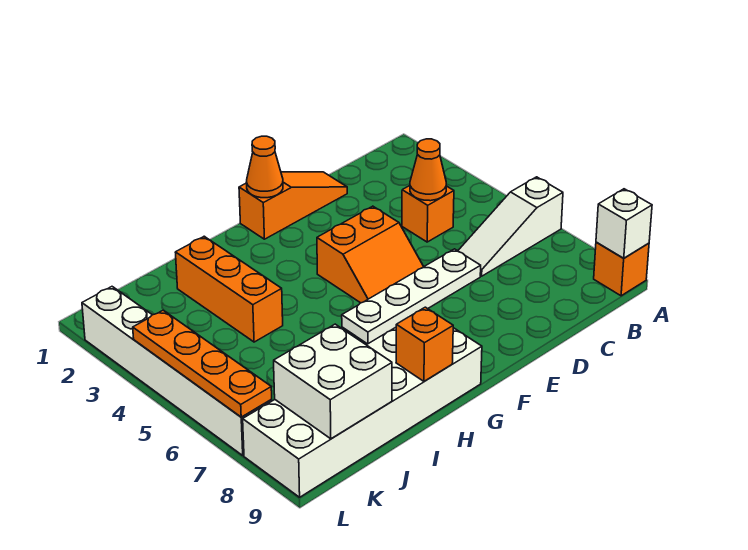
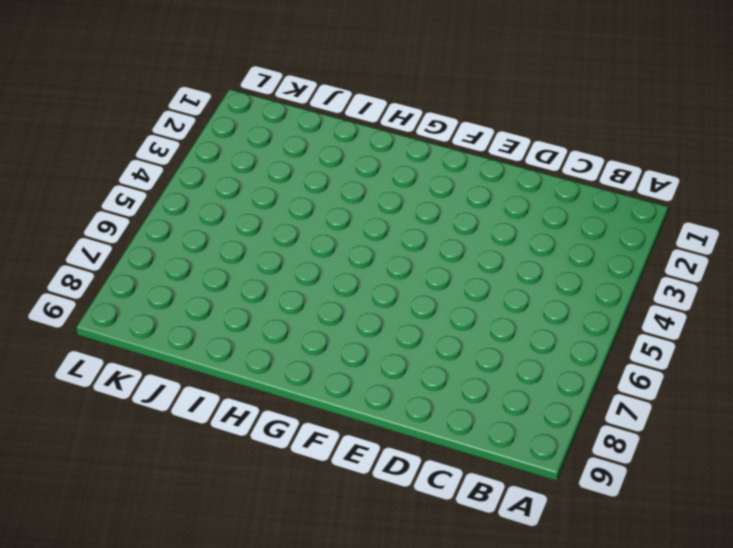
none -> white 1x3 slope [458,177,563,276]
none -> orange 1x1 brick [594,242,649,296]
none -> orange 1x1 brick [402,186,454,242]

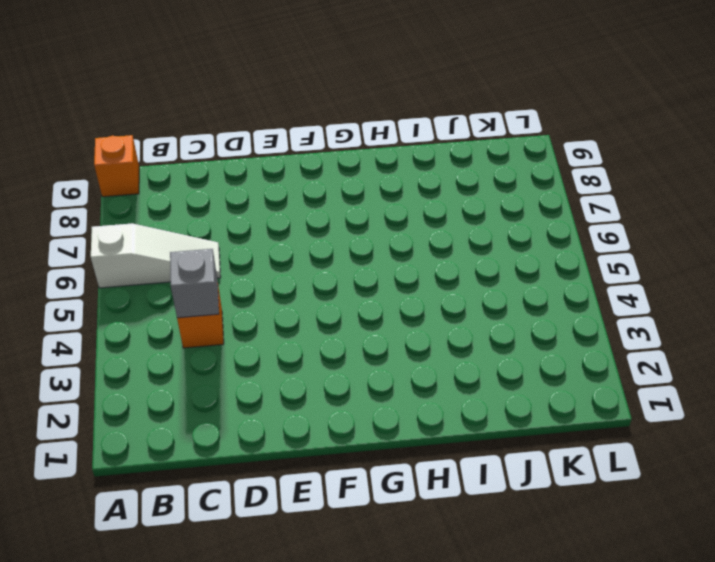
grey 1x1 brick [170,249,219,318] -> orange 1x1 cone [410,139,446,201]
none -> orange 1x3 slope [239,172,347,239]
none -> white 1x4 plate [342,249,481,344]
none -> orange 2x2 slope [317,206,424,303]

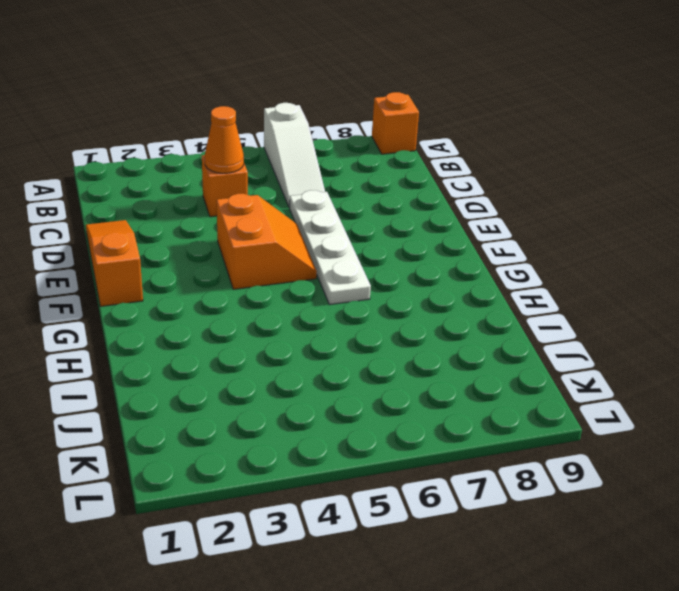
none -> white 2x6 brick [243,327,482,497]
none -> orange 1x3 brick [175,236,283,342]
none -> white 1x6 brick [82,287,272,455]

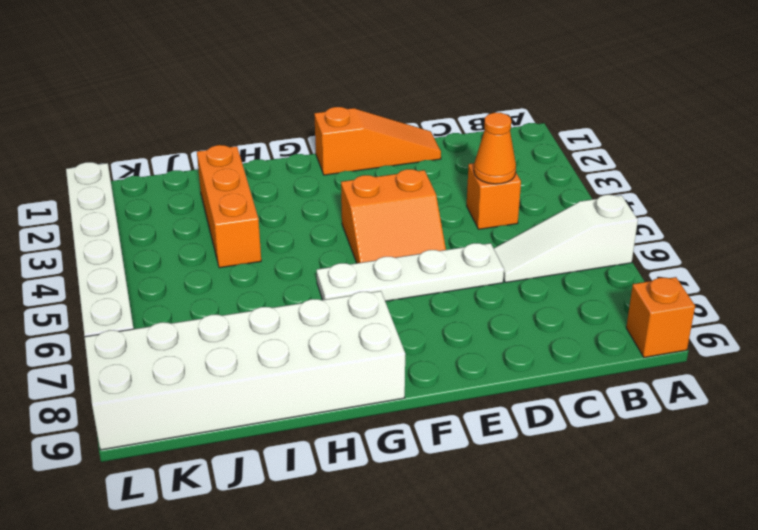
none -> white 1x1 brick [596,189,652,258]
none -> orange 1x1 cone [246,136,283,198]
none -> orange 1x1 brick [396,307,453,381]

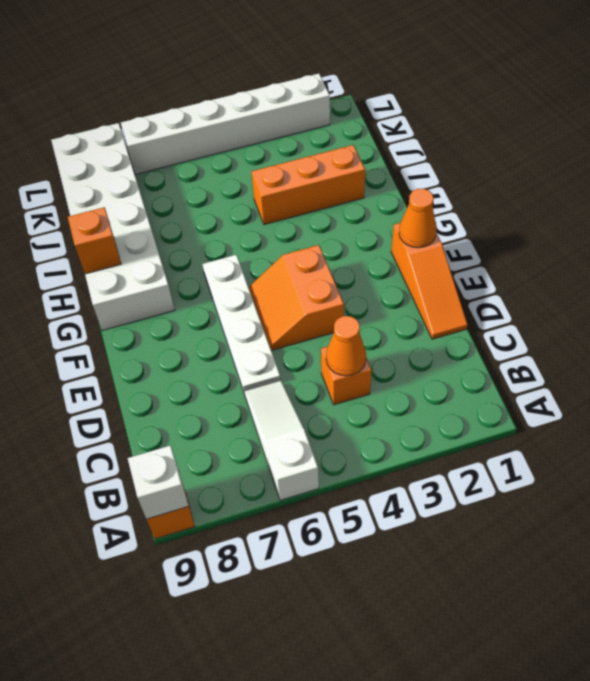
none -> white 2x2 brick [274,324,392,439]
none -> orange 1x4 plate [133,310,272,417]

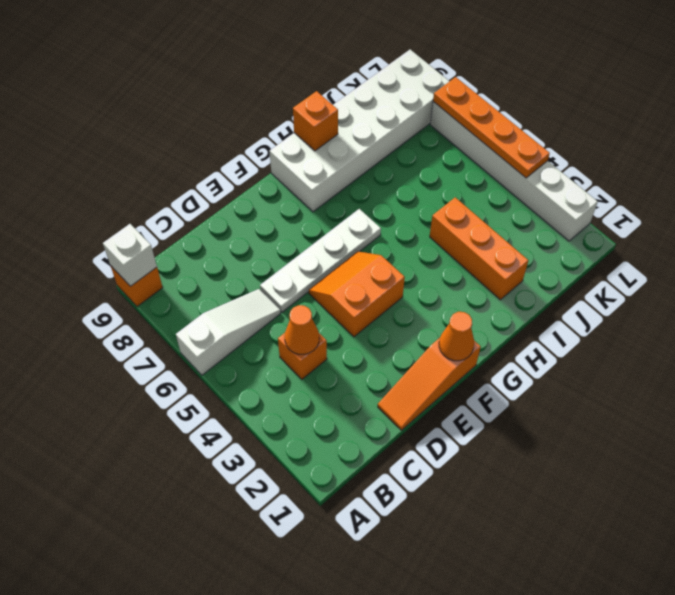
none -> white 2x2 brick [274,324,392,439]

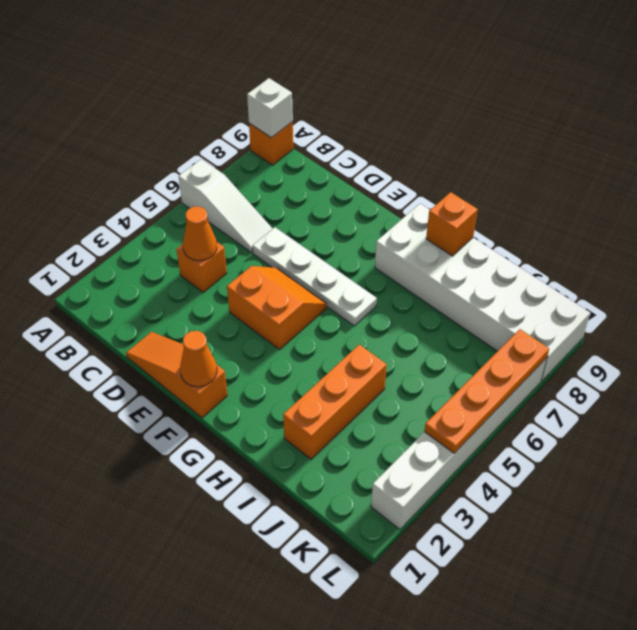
none -> white 2x2 brick [274,324,392,439]

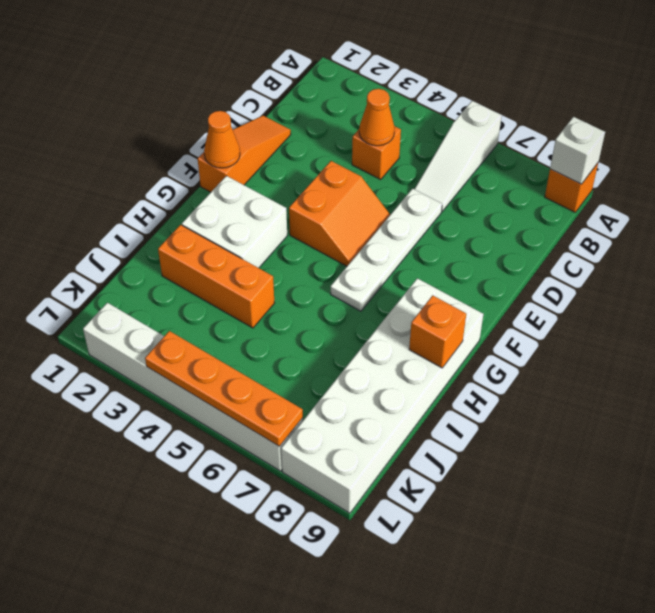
white 2x2 brick [182,176,287,268] -> white 2x2 brick moved to [274,324,392,439]

